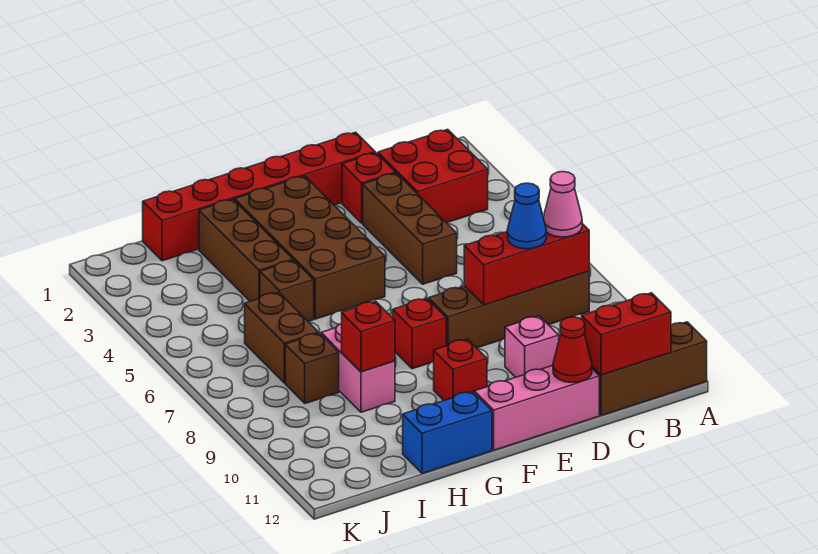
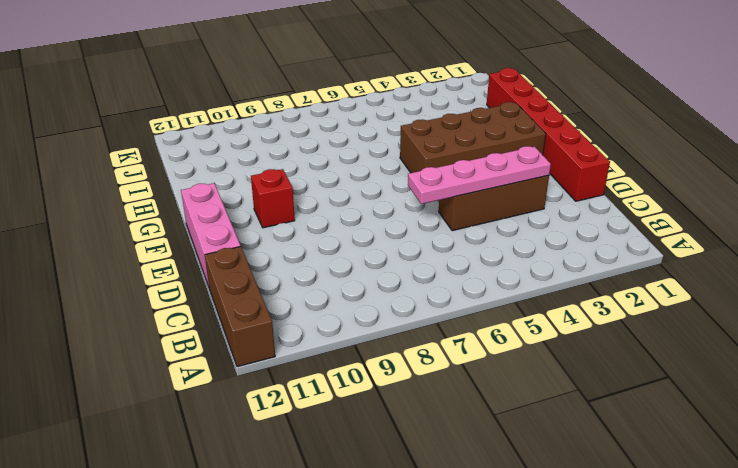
pink 1x4 plate [408,146,551,204] -> none
none -> red 2x2 brick [378,129,488,223]
none -> brown 1x4 brick [429,271,589,348]
none -> red 1x1 brick [342,153,396,223]

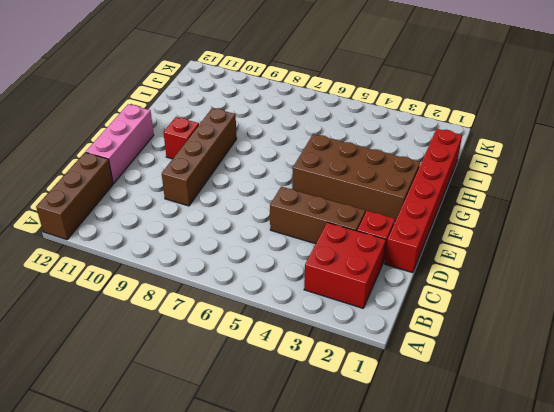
brown 1x4 brick [162,108,237,206] -> brown 1x4 brick moved to [429,271,589,348]
none -> pink 1x1 brick [505,316,559,377]
none -> red 1x1 brick [393,298,446,369]
none -> blue 1x2 brick [403,392,492,474]

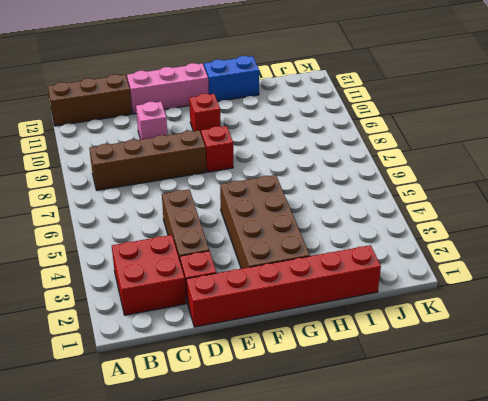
none -> brown 1x3 brick [199,199,293,301]
none -> brown 1x1 brick [260,260,314,321]
none -> pink 1x2 brick [321,324,395,412]

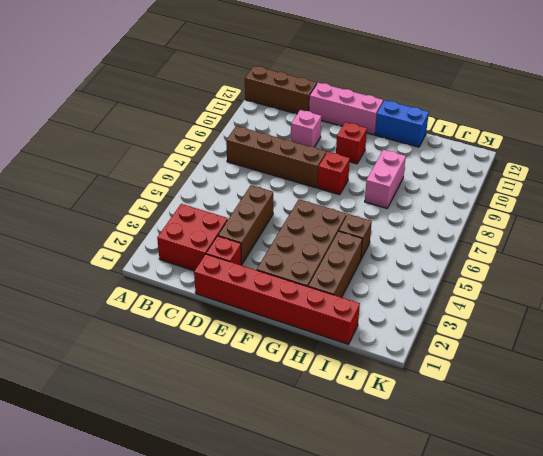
none -> brown 1x2 brick [245,292,318,383]
none -> brown 1x1 brick [285,333,339,403]
none -> red 1x3 brick [464,224,589,305]

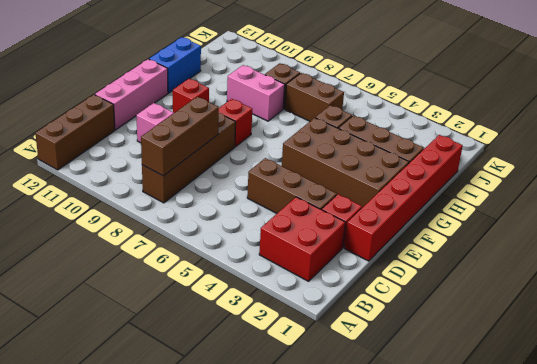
brown 1x3 brick [141,97,219,176] -> red 1x3 brick [464,224,589,305]
none -> red 1x2 brick [582,293,671,375]
none -> red 1x1 cone [553,317,592,383]
none -> red 1x1 brick [342,301,395,372]

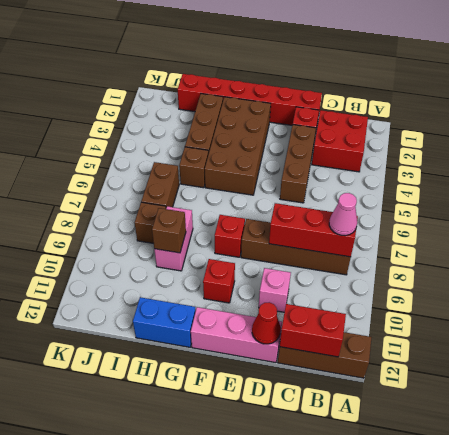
brown 1x1 brick [152,208,186,253] -> red 1x1 brick [342,301,395,372]
none -> blue 1x1 cone [507,183,546,249]

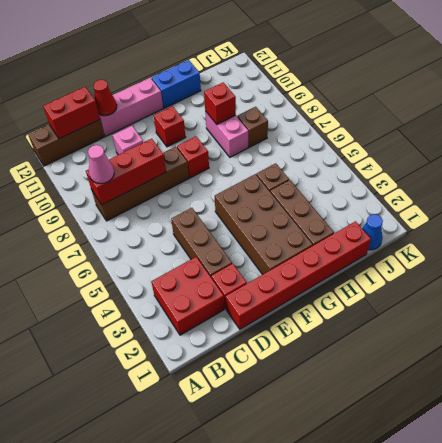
blue 1x1 cone [362,214,383,250] -> blue 1x1 cone moved to [507,183,546,249]
none -> brown 1x2 brick [245,292,318,383]

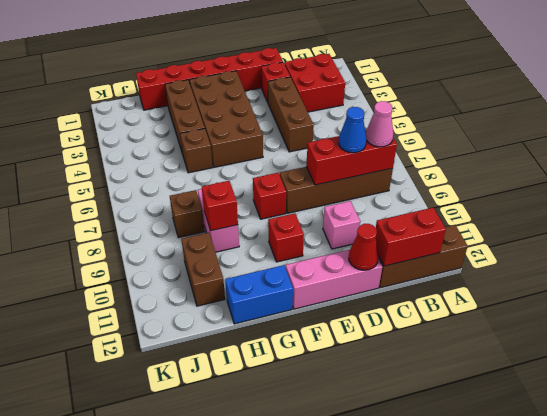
brown 1x2 brick [181,233,225,306] -> brown 1x2 brick moved to [245,292,318,383]

